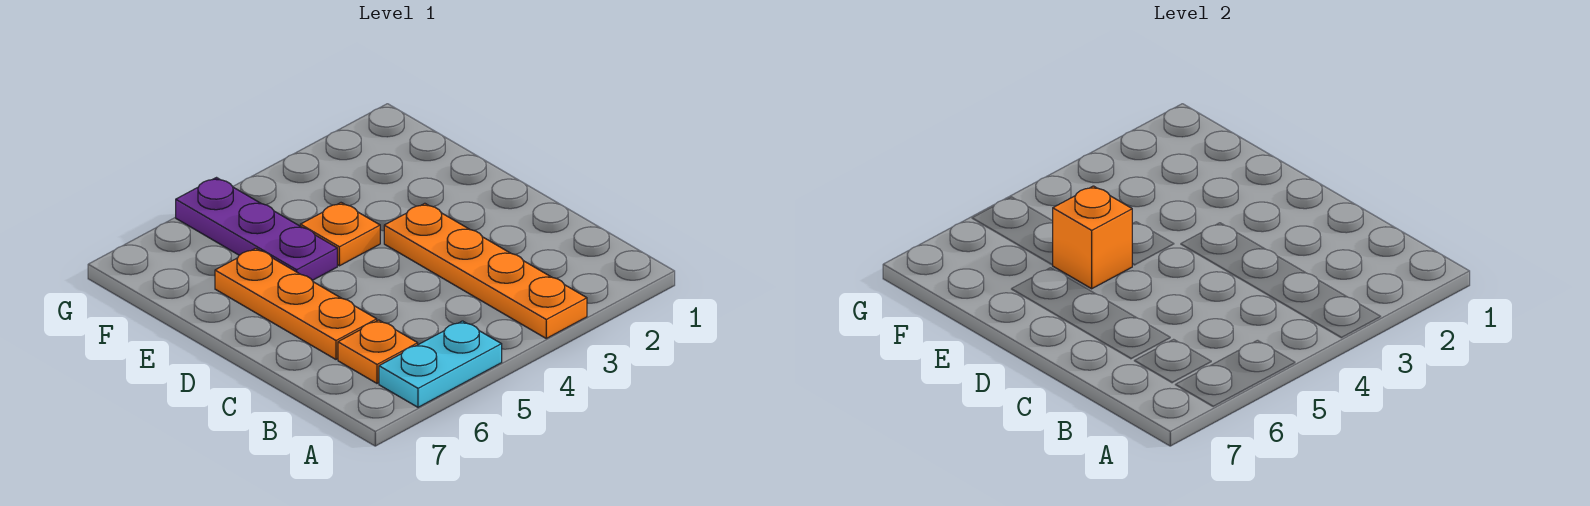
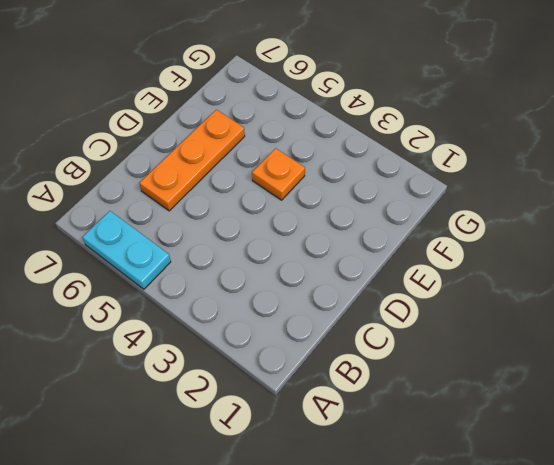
none -> orange 1x4 plate [384,203,587,338]
none -> orange 1x1 plate [338,320,418,383]

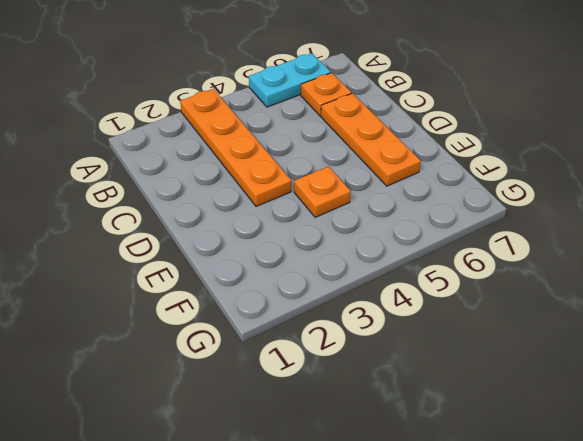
none -> purple 1x3 plate [176,178,337,280]
none -> orange 1x1 brick [1053,186,1132,289]

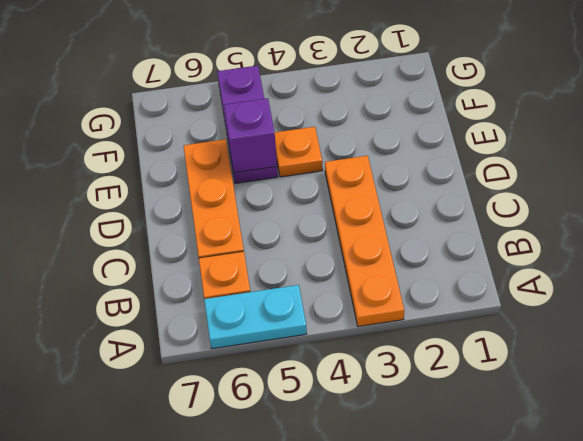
purple 1x1 brick [224,98,277,173] -> orange 1x1 brick [1053,186,1132,289]

